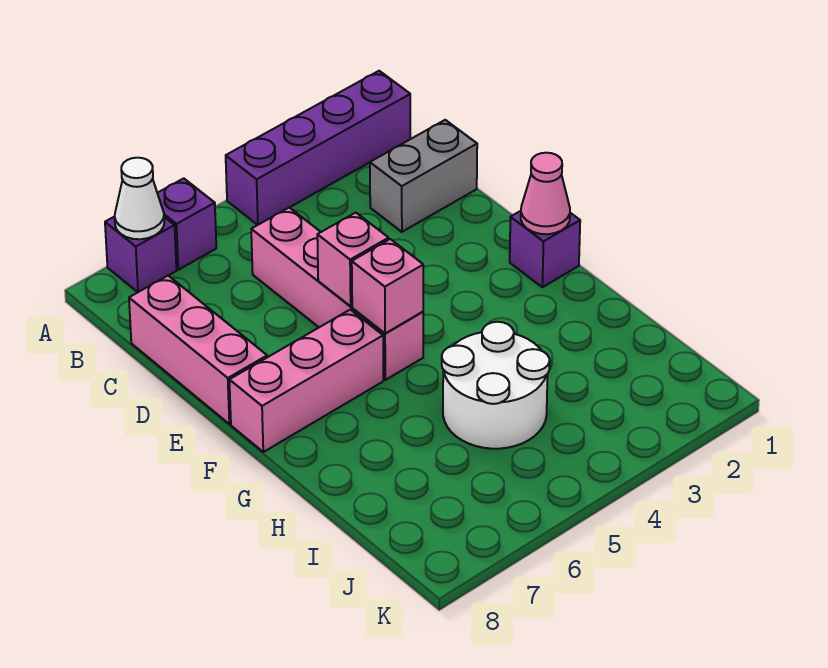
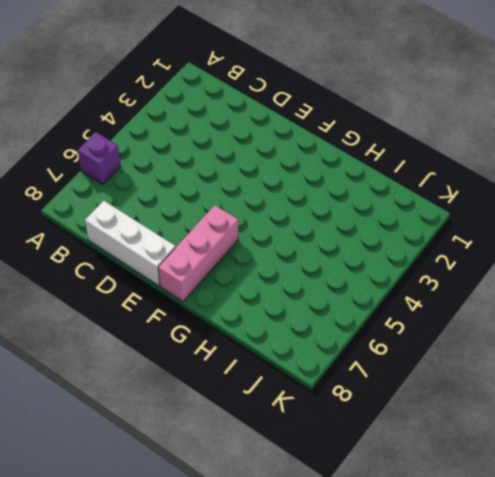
white 1x3 brick [85,201,176,286] -> pink 1x3 brick [129,276,267,424]
none -> purple 1x4 brick [226,71,410,225]
none -> purple 1x1 brick [105,216,176,292]
none -> grey 1x2 brick [370,120,477,232]

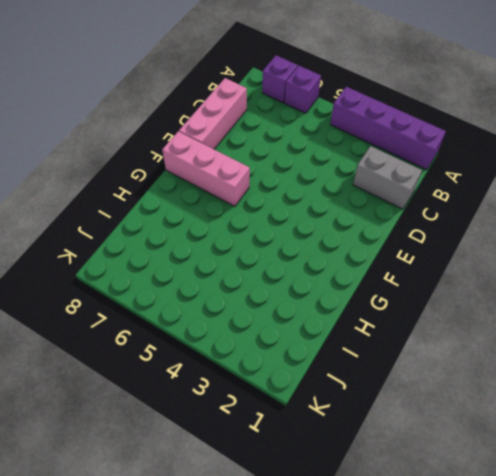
none -> pink 1x4 brick [251,208,423,380]
none -> purple 1x1 brick [510,211,580,287]
none -> white 2x2 round brick [442,322,549,449]

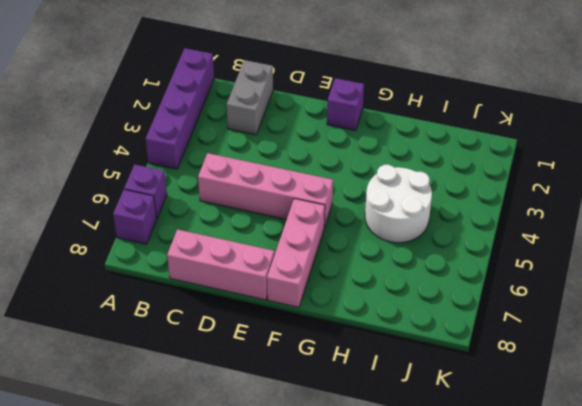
none -> white 1x1 cone [115,158,164,239]
none -> pink 1x1 brick [317,213,389,306]
none -> pink 1x1 cone [521,153,570,234]

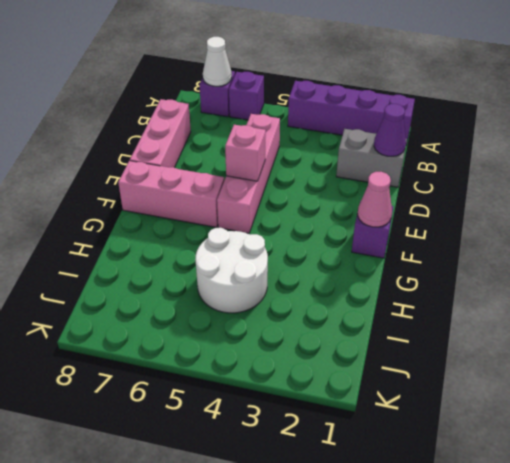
purple 1x1 cone [374,104,406,156] -> none
none -> pink 1x1 brick [352,239,423,333]

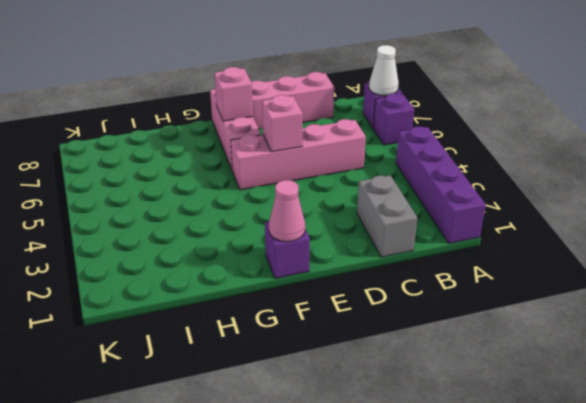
pink 1x1 brick [214,67,253,121] -> pink 1x1 brick moved to [352,239,423,333]
none -> white 2x2 round brick [442,322,549,449]

